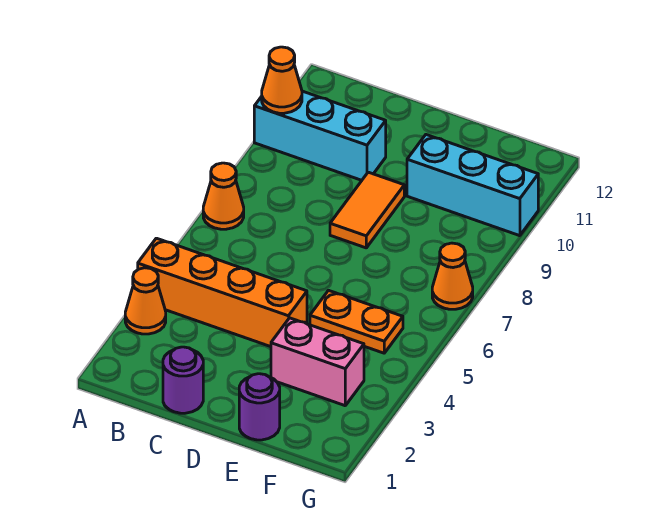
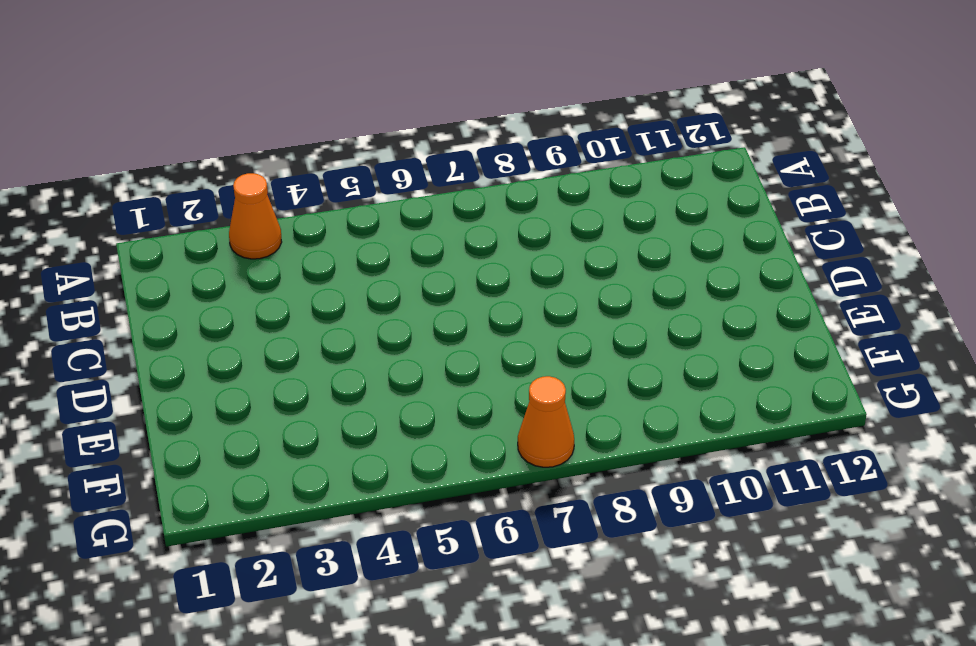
none -> orange 1x4 brick [138,238,307,347]
none -> orange 1x1 cone [203,163,244,229]
none -> cyan 1x3 brick [254,91,386,180]

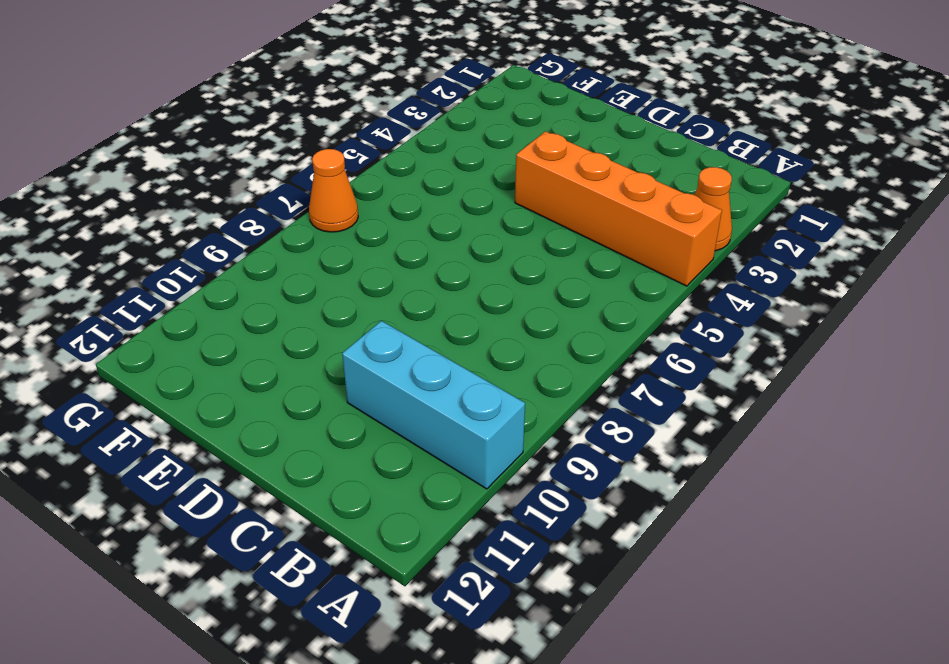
none -> orange 1x1 cone [203,163,244,229]
none -> purple 1x1 round brick [163,347,203,413]
none -> orange 1x2 tile [330,172,404,248]

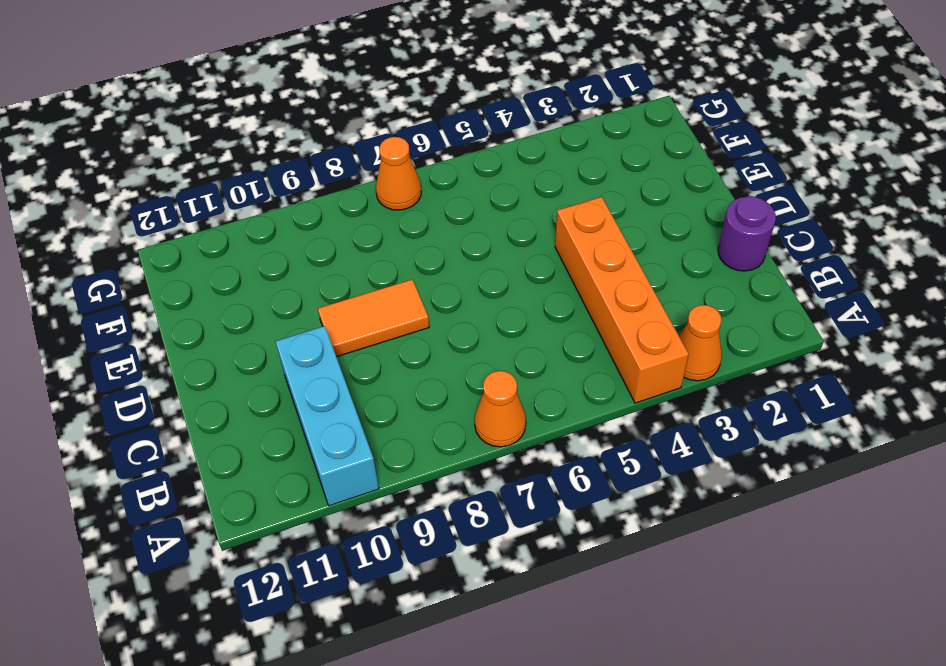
none -> purple 1x1 round brick [239,374,280,440]
none -> pink 1x2 brick [271,318,364,406]
none -> orange 1x2 plate [310,290,403,353]

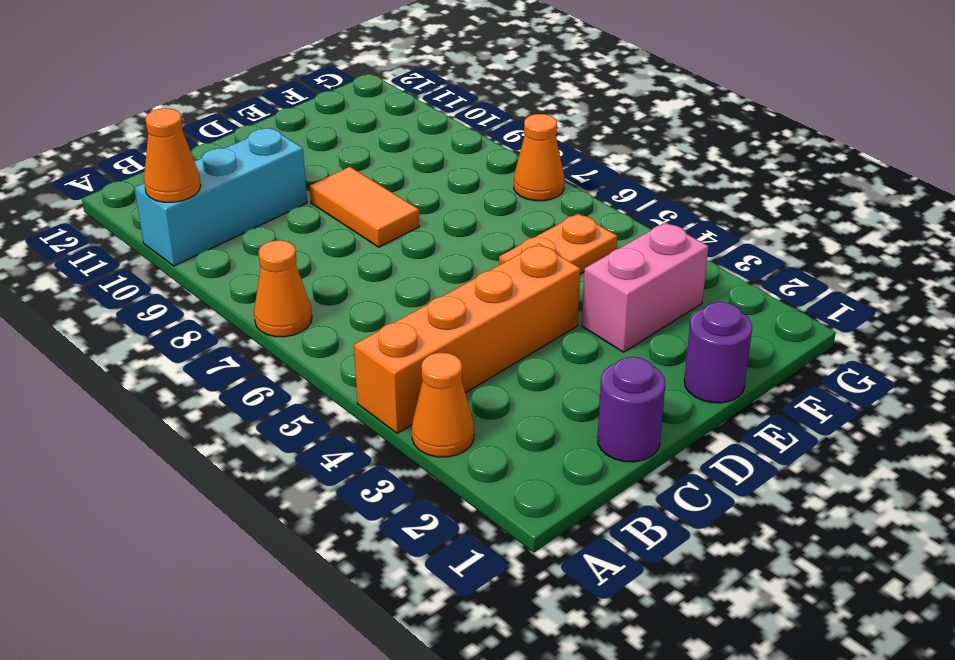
none -> cyan 1x3 brick [407,135,538,236]

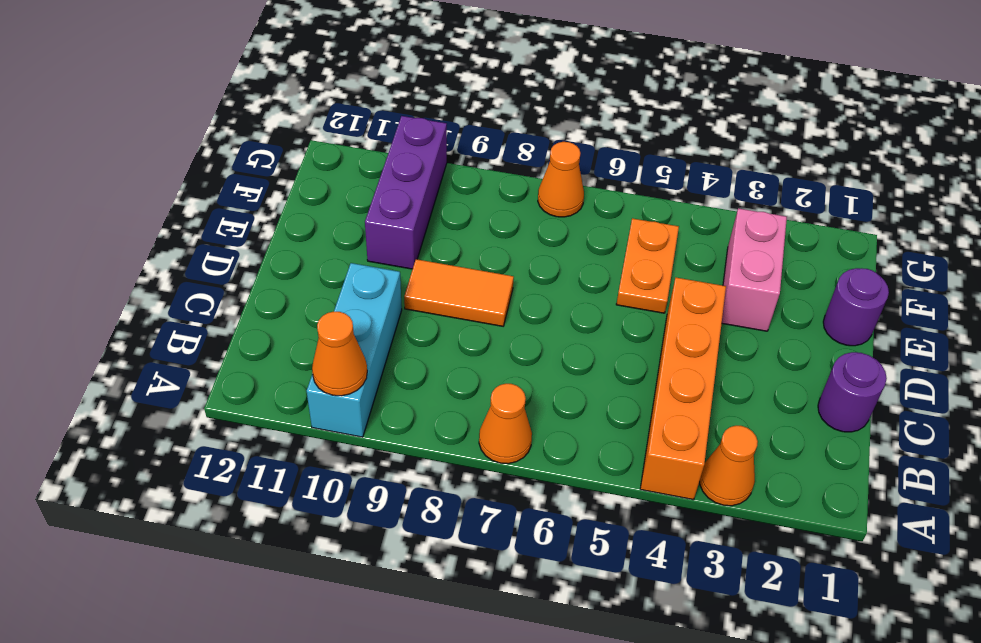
purple 1x3 brick [365,116,447,269] -> cyan 1x3 brick [407,135,538,236]

